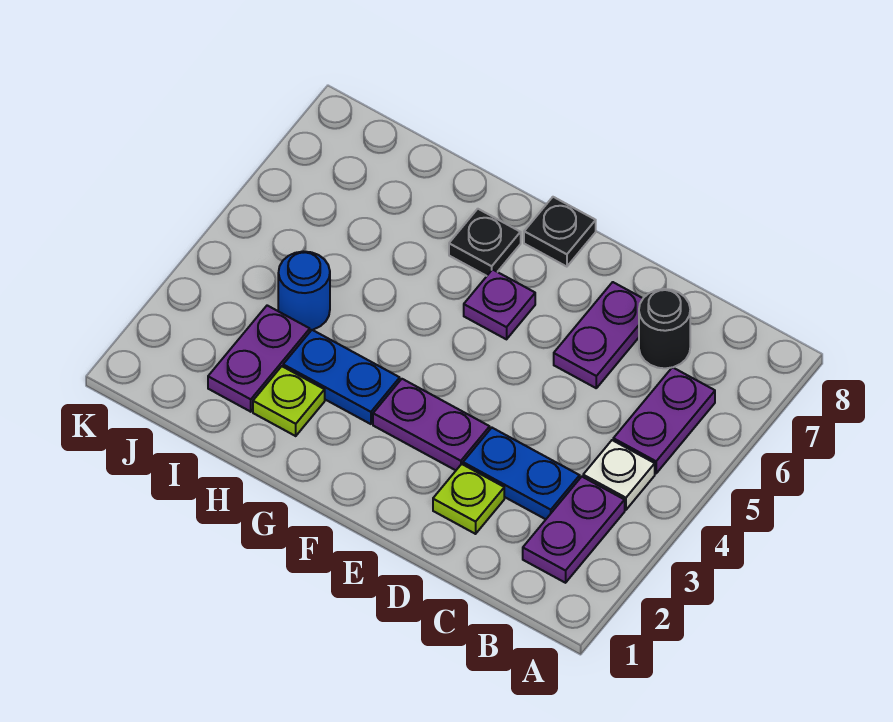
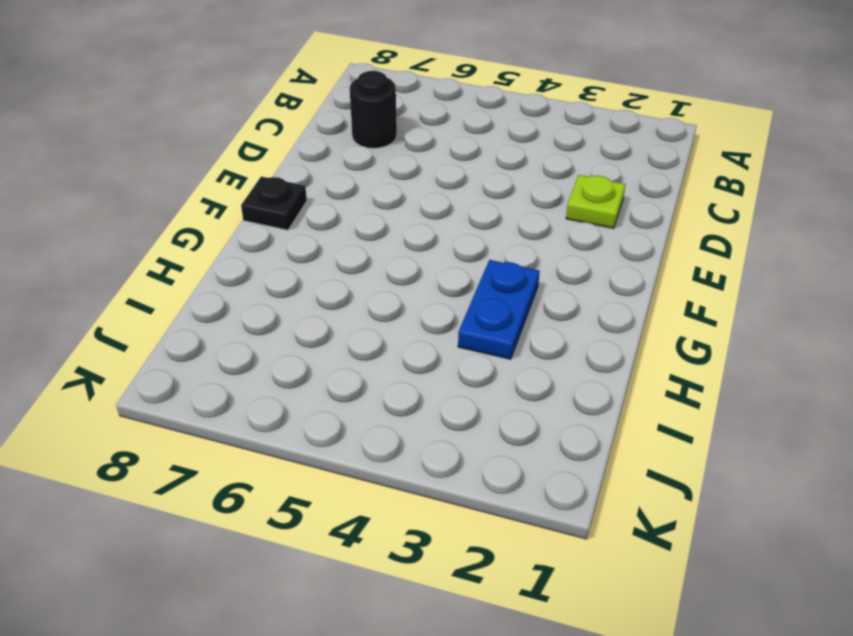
none -> purple 1x2 plate [523,477,625,583]
none -> white 1x1 plate [583,440,655,510]
none -> purple 1x2 plate [613,367,715,473]

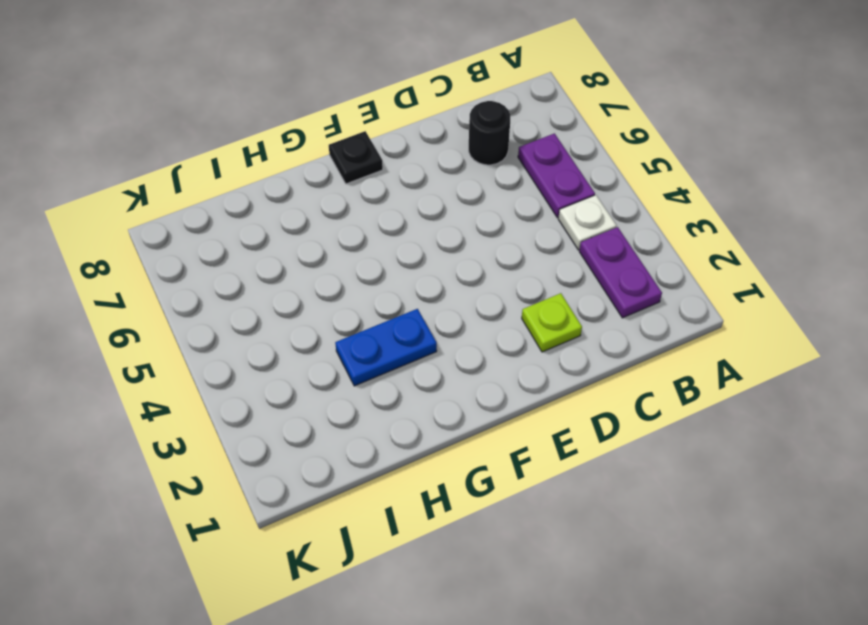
none -> blue 1x2 plate [463,428,580,519]
none -> purple 1x2 plate [554,282,643,388]
none -> purple 1x2 plate [373,379,490,470]

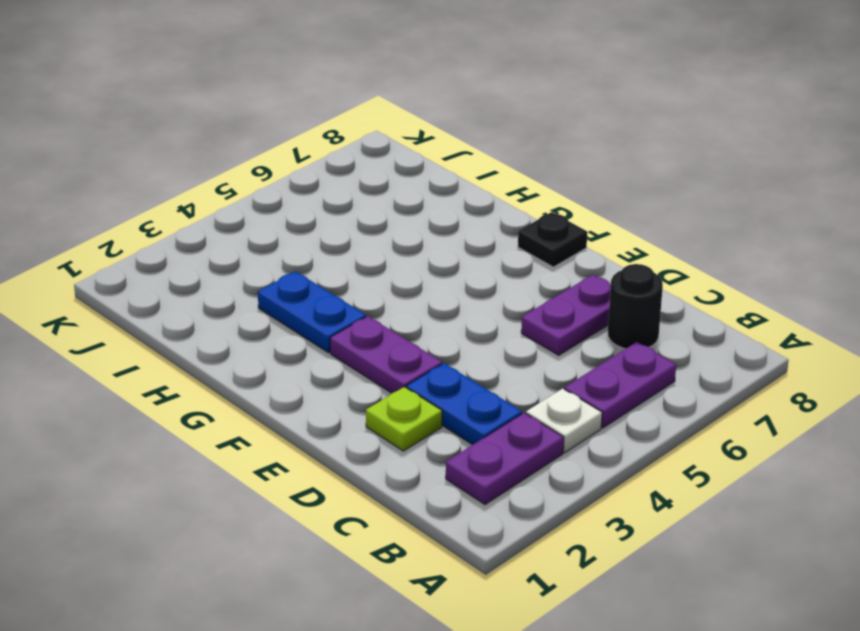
none -> purple 1x1 plate [464,270,535,339]
none -> black 1x1 plate [449,209,521,276]
none -> lime 1x1 plate [253,366,325,436]

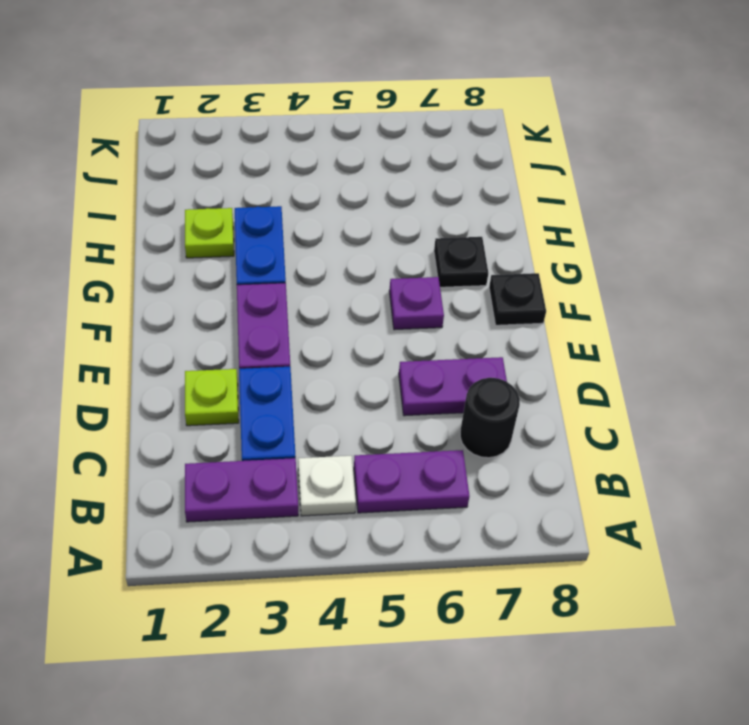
none -> purple 1x2 plate [208,305,310,412]
none -> blue 1x1 round brick [278,251,330,330]

